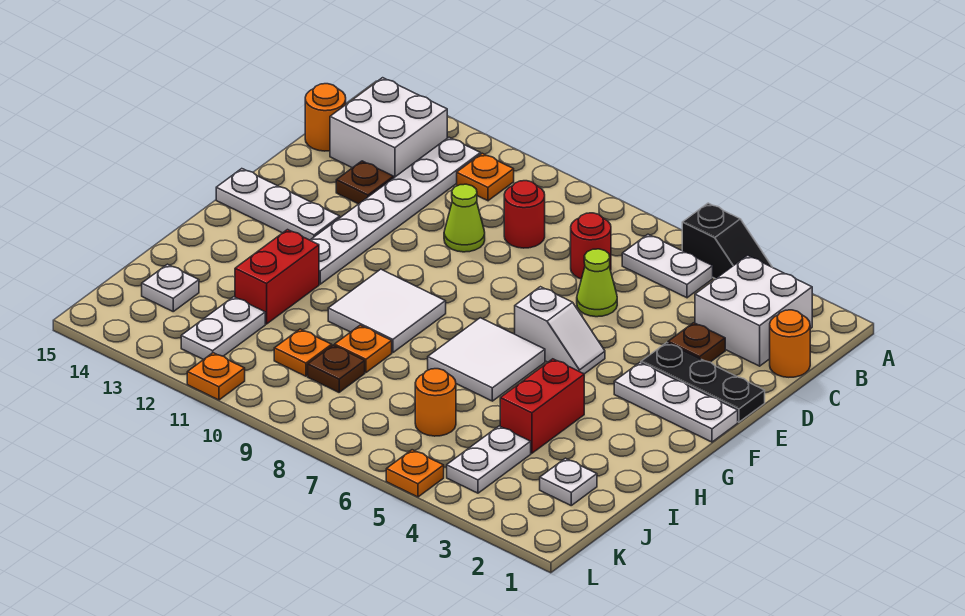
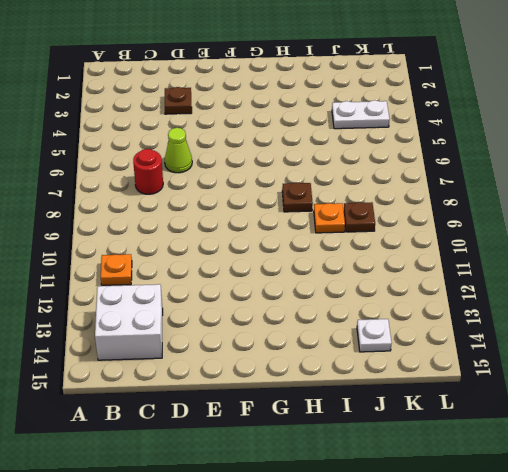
brown 1x1 plate [282,183,313,212] -> brown 1x1 plate moved to [336,161,394,204]
none -> black 1x2 slope [682,203,772,279]
none -> white 2x2 brick [695,256,812,366]
none -> white 1x2 plate [622,234,713,298]
none -> white 1x6 plate [310,137,481,284]

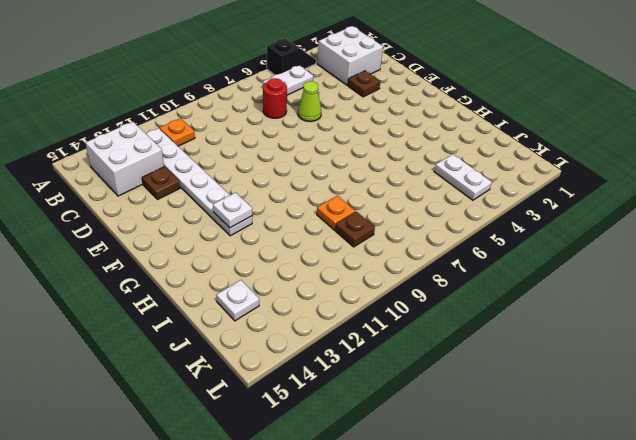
white 1x1 plate [213,192,252,228] -> white 1x1 plate moved to [540,458,597,505]
none -> orange 1x1 round brick [770,310,810,377]
none -> red 1x1 round brick [504,181,545,248]
none -> orange 1x1 round brick [305,84,346,151]
none -> lime 1x1 cone [444,184,485,252]

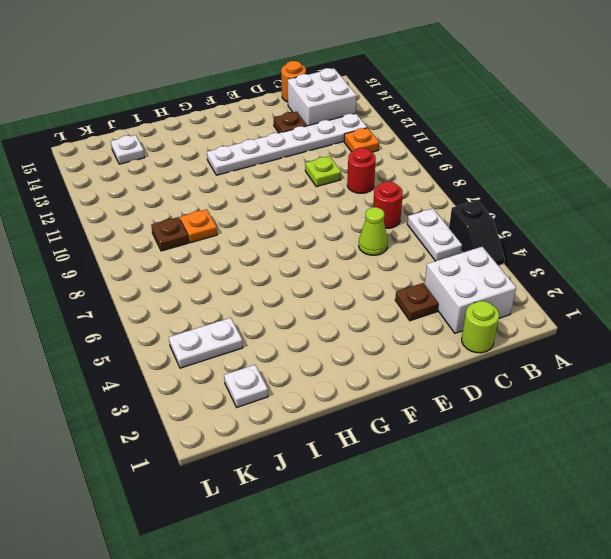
lime 1x1 round brick [462,301,499,353] -> orange 1x1 round brick [770,310,810,377]
lime 1x1 plate [305,156,341,187] -> lime 1x1 cone [444,184,485,252]
none -> black 1x3 plate [641,343,765,422]
none -> white 1x3 plate [614,363,738,442]
none -> white 1x2 slope [515,287,605,374]
none -> white 1x3 plate [216,169,340,240]

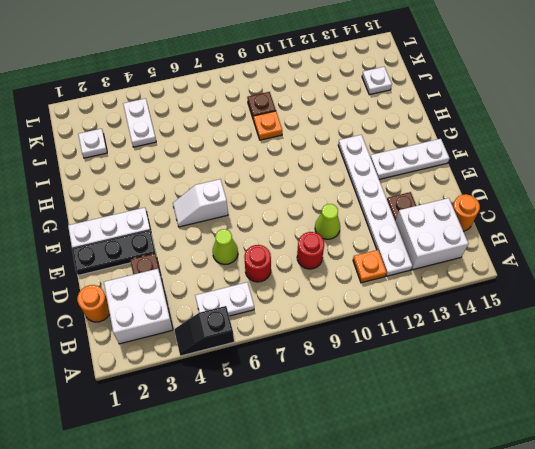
none -> white 2x2 tile [428,318,545,401]
none -> white 2x2 tile [328,269,446,353]
none -> red 1x2 brick [500,359,584,453]
none -> red 1x2 brick [235,230,319,324]

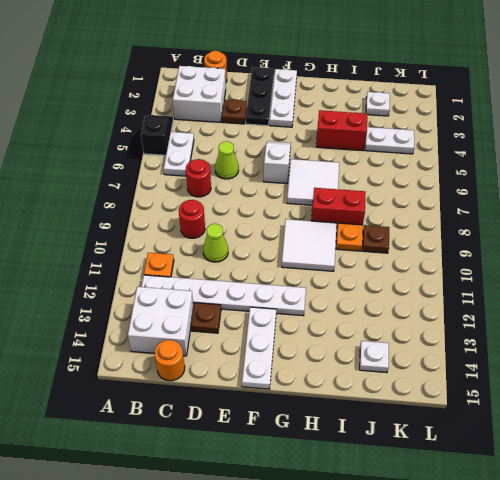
red 1x2 brick [311,188,366,228] -> red 1x2 brick moved to [235,230,319,324]
none -> orange 1x1 round brick [415,369,456,436]
none -> orange 1x1 plate [274,329,332,376]
none -> white 1x2 plate [181,297,265,360]
none -> orange 1x1 plate [386,450,444,497]

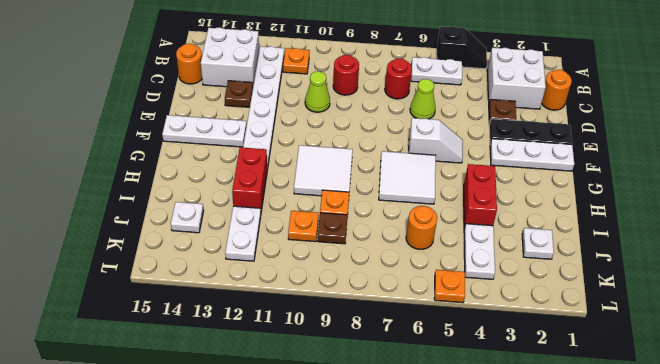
none -> orange 1x1 plate [187,353,245,400]

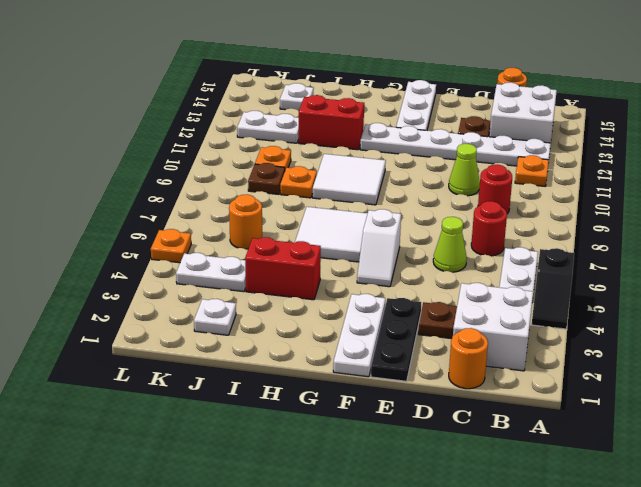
none -> orange 1x1 plate [187,353,245,400]

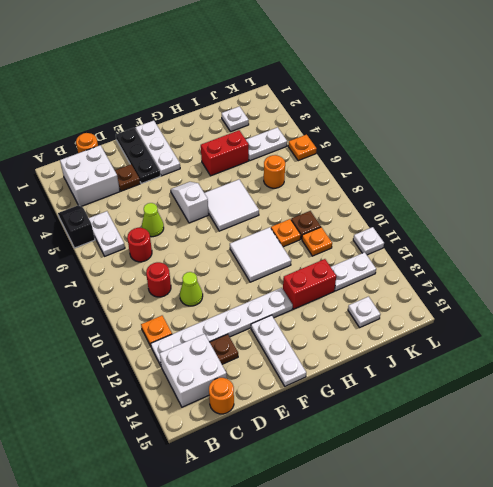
white 1x1 plate [353,227,384,255] -> orange 1x1 plate [187,353,245,400]

